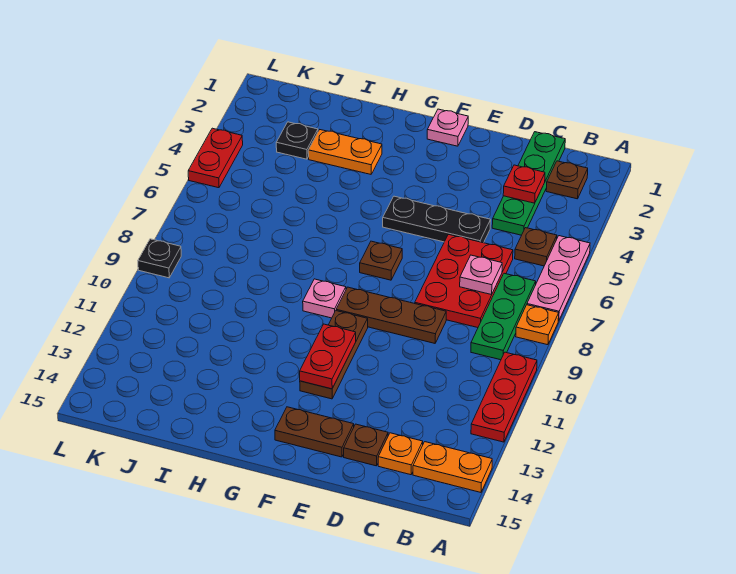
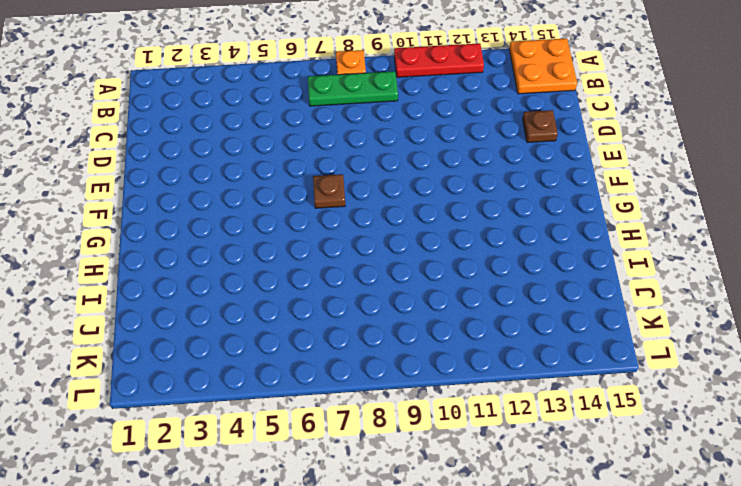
orange 2x2 plate [509,38,577,94] -> orange 1x2 plate [413,442,492,492]
none -> pink 1x3 plate [527,236,590,321]
none -> brown 1x1 plate [546,161,588,199]
none -> brown 1x1 plate [515,228,557,266]

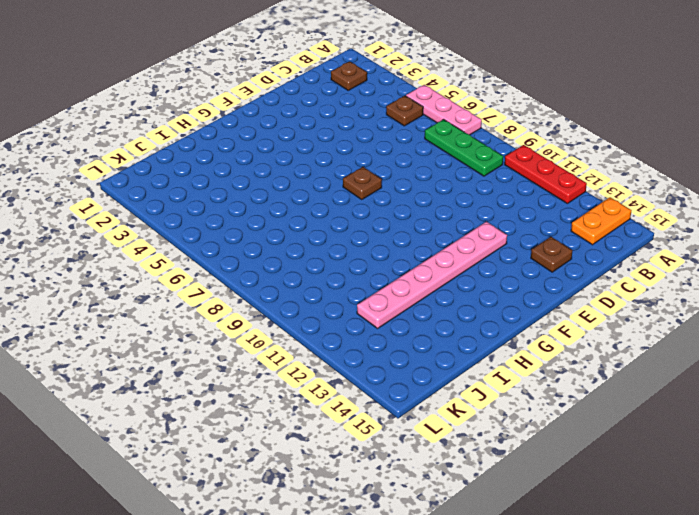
pink 1x6 plate [357,222,507,328] -> brown 1x3 plate [300,311,368,399]
none -> orange 1x1 plate [516,305,559,345]
none -> green 1x4 plate [492,132,565,235]
none -> red 2x3 plate [415,234,513,328]

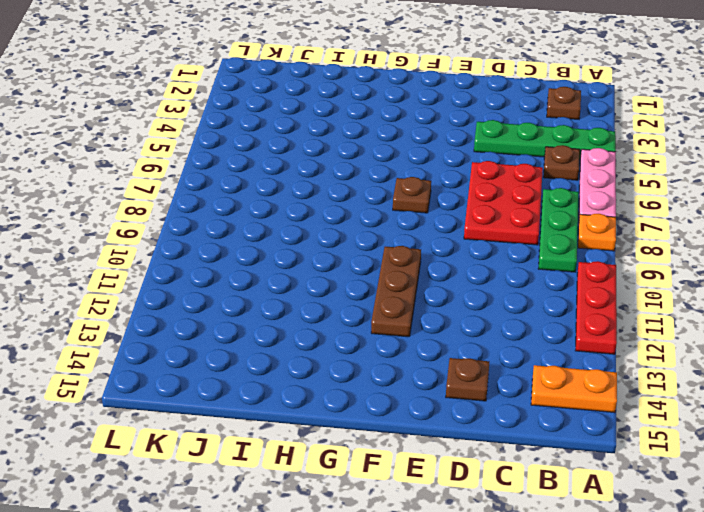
green 1x4 plate [474,120,616,159] -> green 1x4 plate turned to [492,132,565,235]
none -> orange 1x1 plate [378,433,423,475]
none -> black 1x3 plate [383,196,491,243]
none -> brown 1x3 plate [336,287,446,343]

